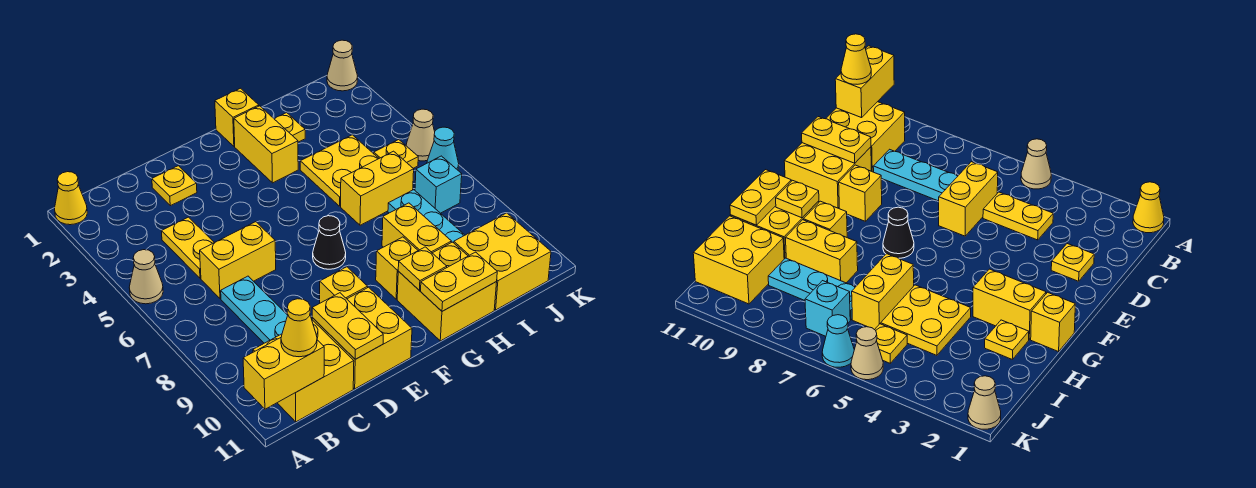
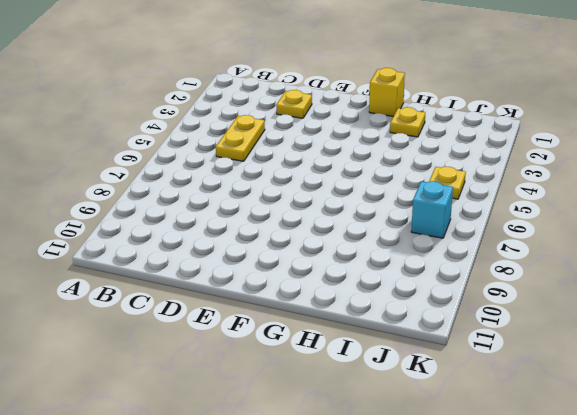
none -> yellow 1x1 cone [55,172,87,225]
none -> tan 1x1 cone [129,250,163,304]
none -> yellow 2x2 brick [253,320,354,422]
none -> yellow 1x2 brick [200,222,276,299]

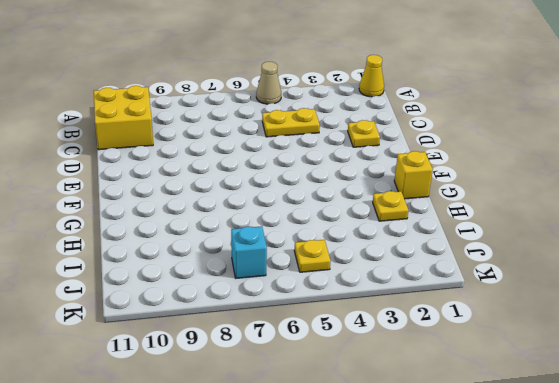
none -> yellow 1x2 brick [200,222,276,299]
none -> cyan 1x3 plate [221,276,288,343]
none -> yellow 2x2 brick [312,287,412,389]
none -> yellow 1x1 brick [320,267,368,303]

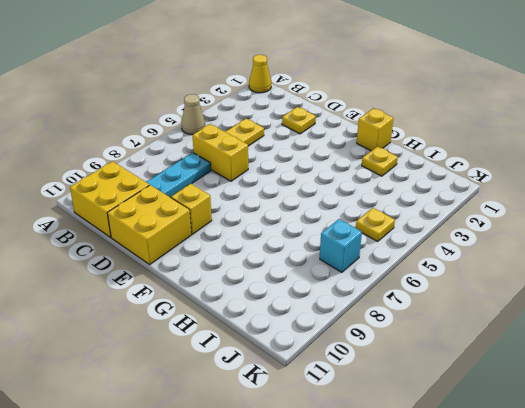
none -> black 1x1 cone [313,216,346,269]
none -> yellow 1x2 brick [234,106,298,183]
none -> yellow 1x1 brick [376,237,418,299]
none -> yellow 2x2 brick [397,242,497,341]

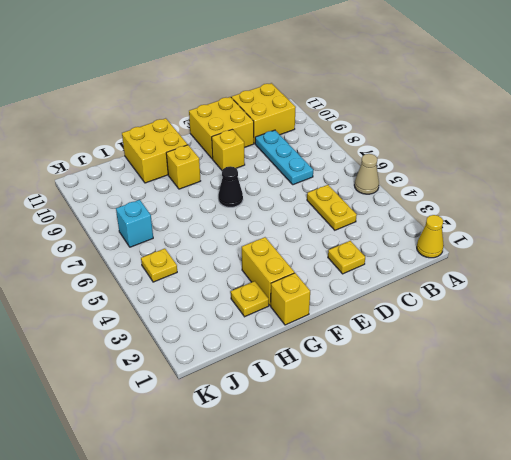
none -> yellow 1x2 brick [200,222,276,299]
none -> yellow 2x2 plate [300,135,379,206]
none -> yellow 1x2 brick [341,151,414,225]
none -> yellow 1x2 brick [382,203,451,253]

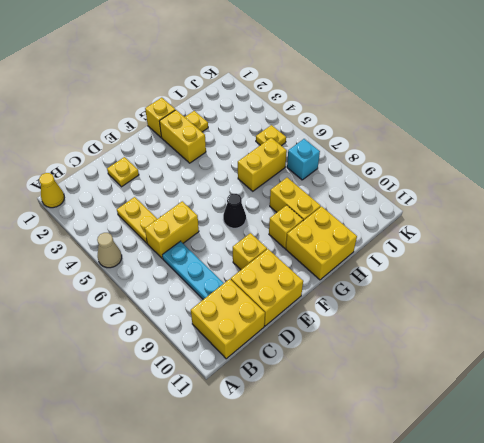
none -> yellow 2x2 plate [300,135,379,206]
none -> cyan 1x3 plate [388,190,465,243]
none -> yellow 2x2 brick [454,213,551,310]
none -> tan 1x1 cone [327,40,358,91]

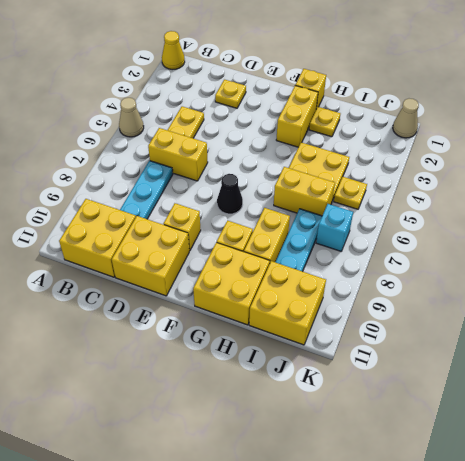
none -> tan 1x1 cone [406,109,435,161]
none -> cyan 1x1 cone [427,127,459,170]
none -> yellow 1x2 brick [243,338,324,409]
none -> yellow 1x2 plate [312,293,383,359]

